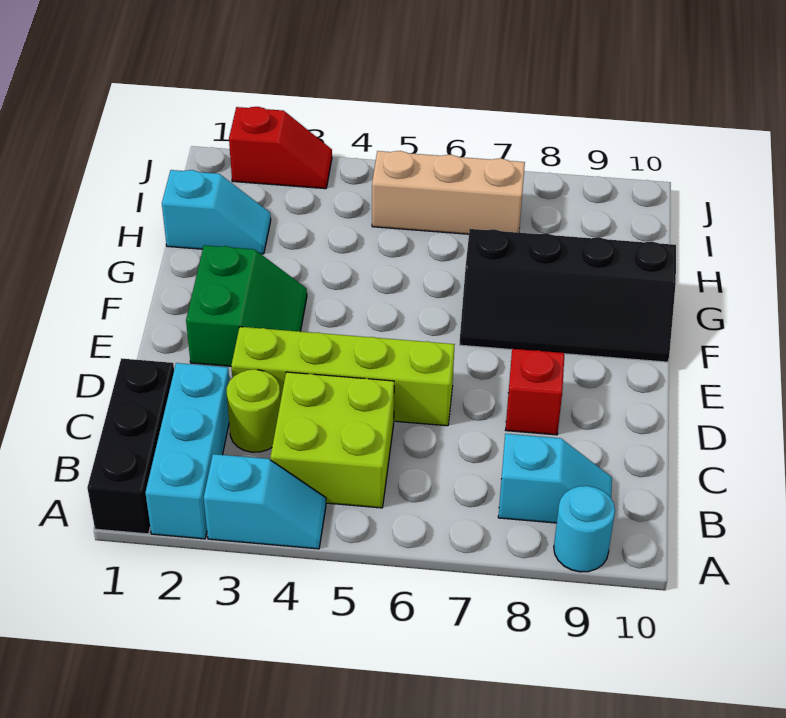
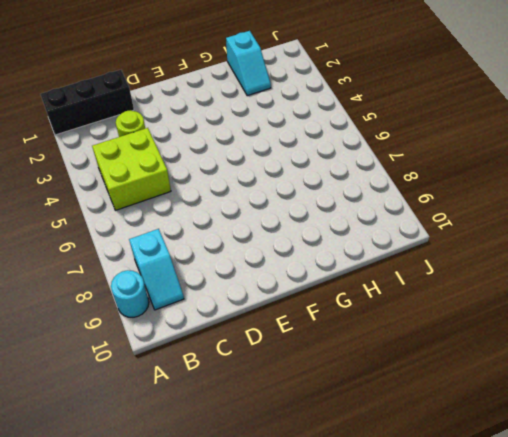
none -> cyan 1x3 brick [145,363,229,539]
none -> cyan 1x2 slope [204,454,326,549]
none -> lime 1x4 brick [231,327,455,426]

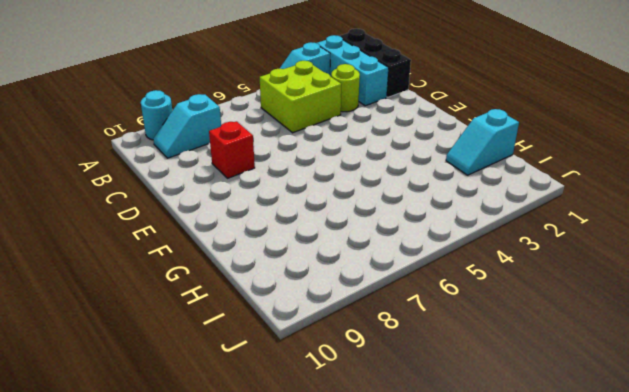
none -> lime 1x4 brick [231,327,455,426]
none -> green 2x2 slope [186,245,307,366]
none -> black 2x4 slope [460,229,676,362]

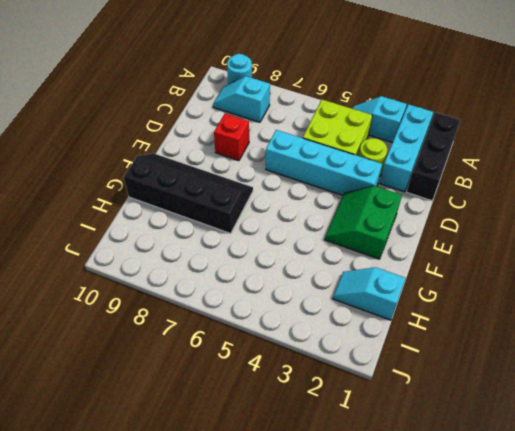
cyan 1x4 brick [266,130,382,195] -> lime 1x4 brick [231,327,455,426]
none -> tan 1x3 brick [372,151,525,234]
none -> red 1x2 slope [229,107,332,189]

